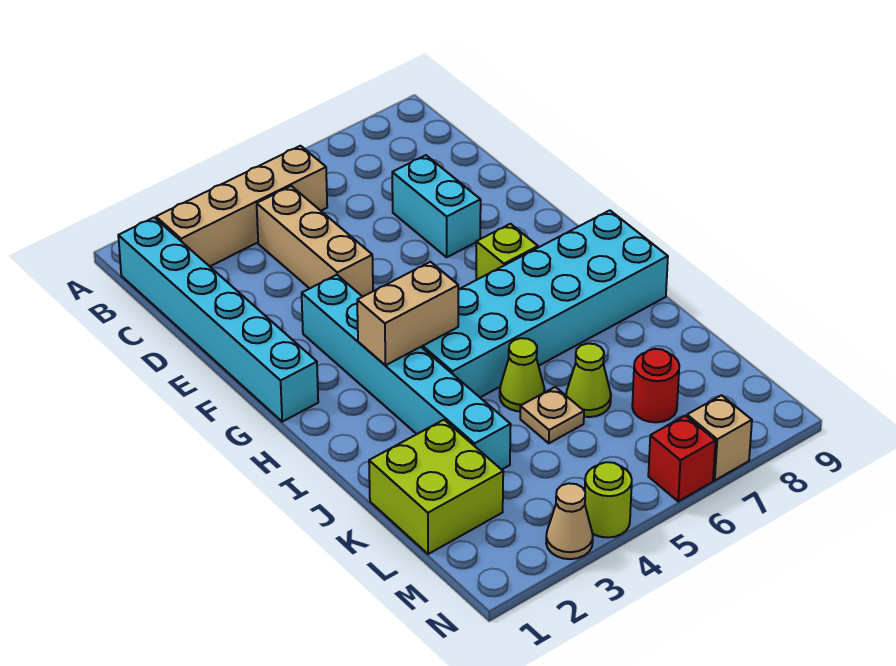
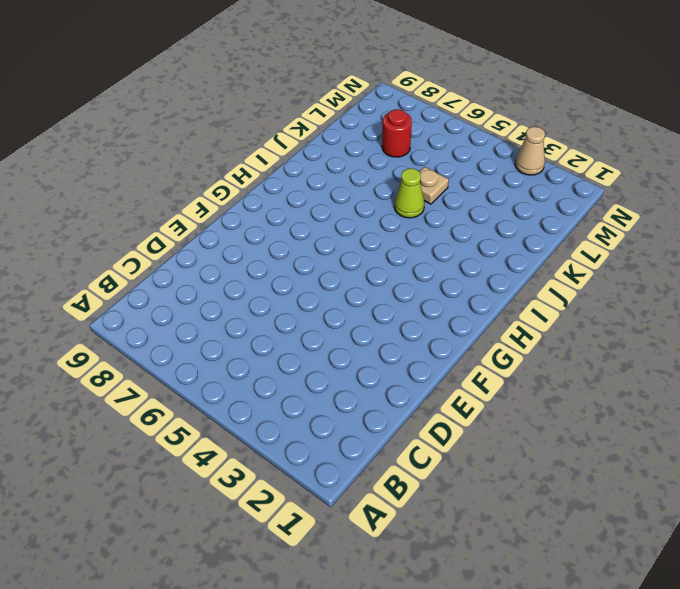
none -> cyan 1x6 brick [118,218,318,422]
none -> tan 1x4 brick [156,146,327,266]
none -> tan 1x3 brick [257,186,373,297]

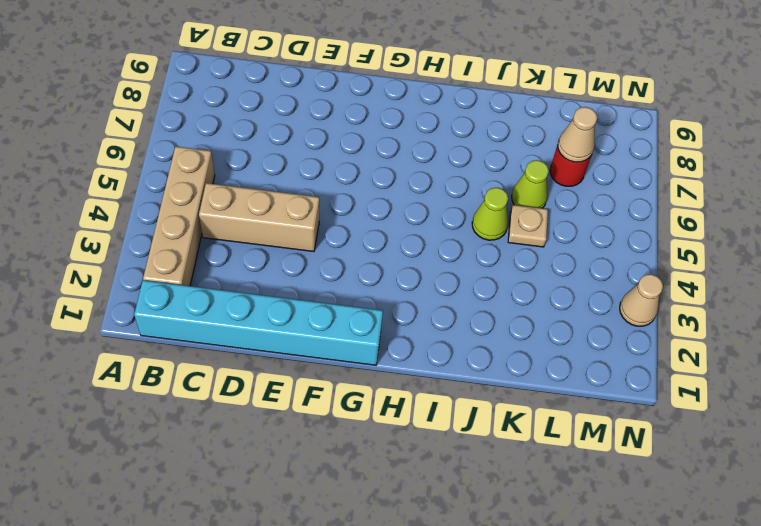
tan 1x1 cone [558,107,597,162] -> none
none -> cyan 1x2 brick [392,155,481,257]
none -> cyan 1x6 brick [302,275,511,470]
none -> lime 1x1 brick [476,224,538,280]

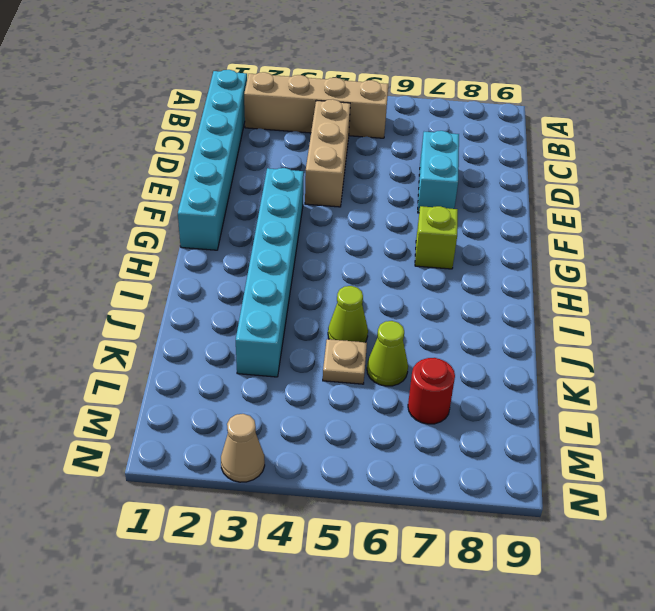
none -> cyan 2x6 brick [421,210,668,397]
none -> lime 2x2 brick [369,420,503,554]
none -> lime 1x1 round brick [585,462,632,538]

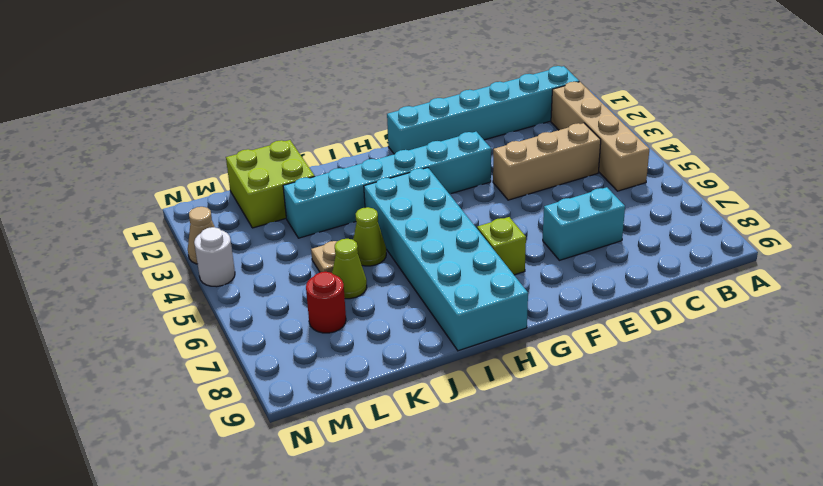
white 1x1 round brick [194,227,235,287] -> lime 1x1 round brick [585,462,632,538]
none -> red 1x1 brick [648,416,716,501]
none -> tan 1x1 brick [687,395,752,480]
none -> tan 1x2 brick [357,262,459,365]

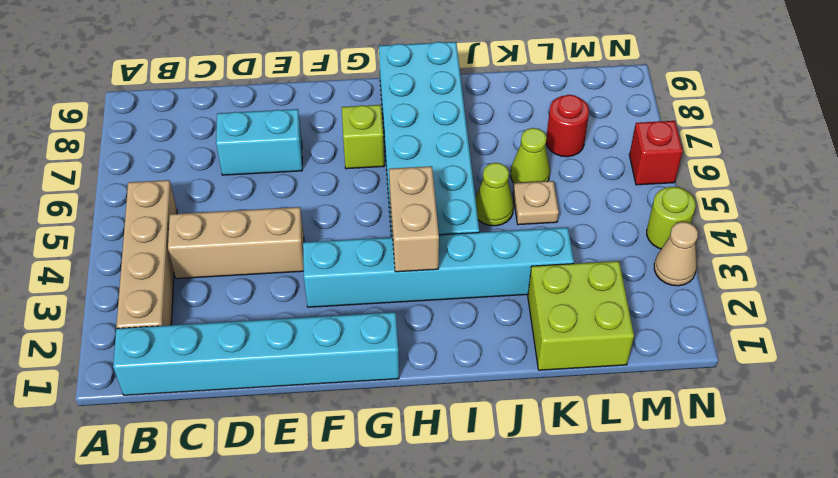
none -> tan 1x1 brick [687,395,752,480]

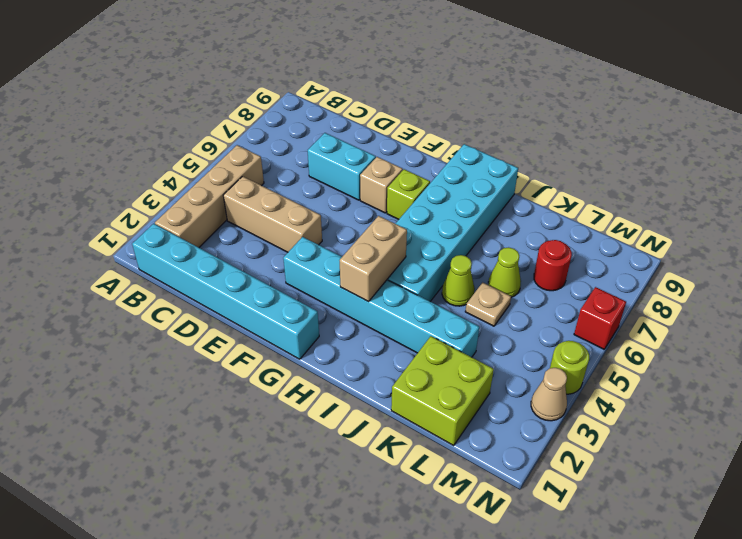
tan 1x1 brick [360,157,403,213] -> tan 1x1 brick moved to [687,395,752,480]

